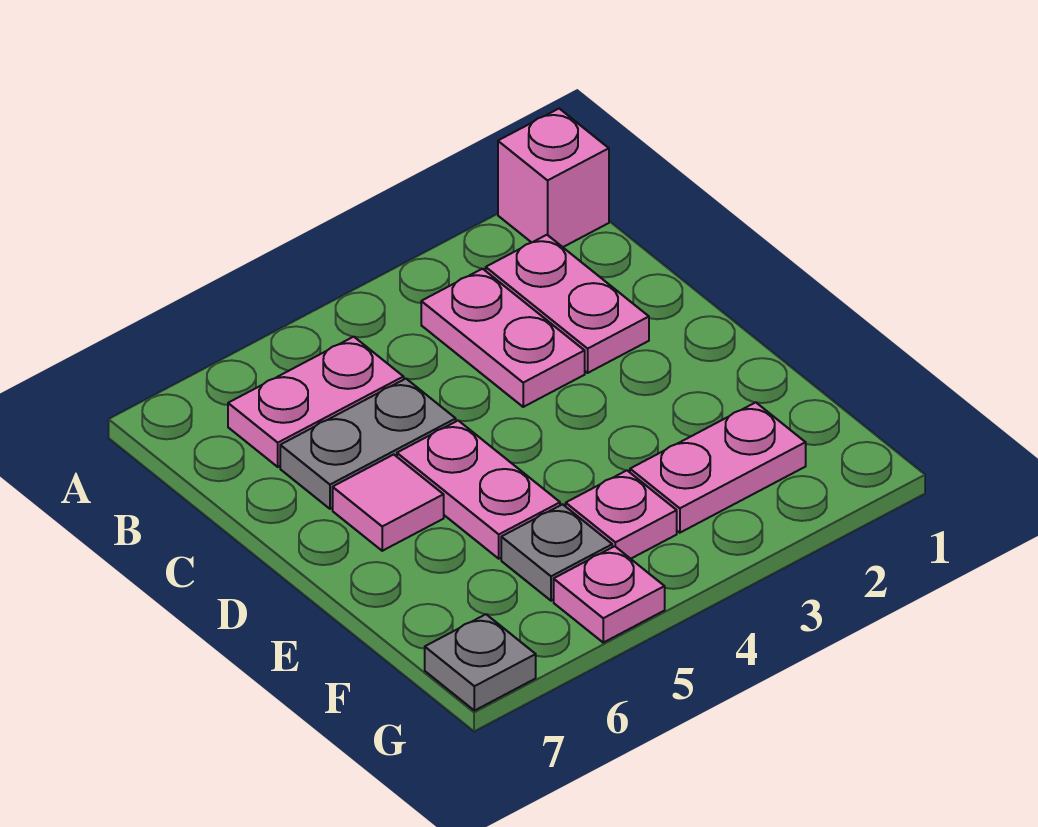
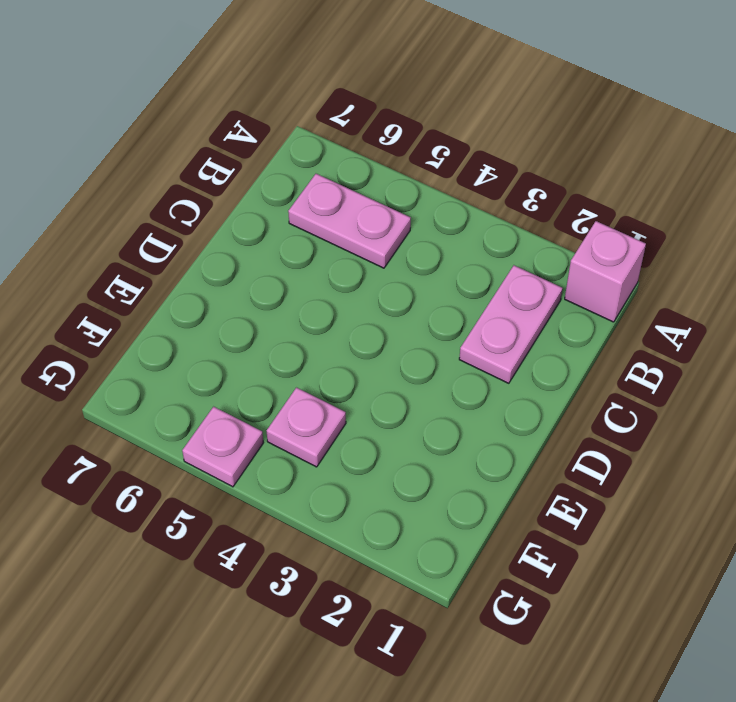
none -> pink 1x2 plate [421,269,585,407]
none -> grey 1x2 plate [280,379,456,509]
none -> pink 1x2 plate [397,421,560,559]

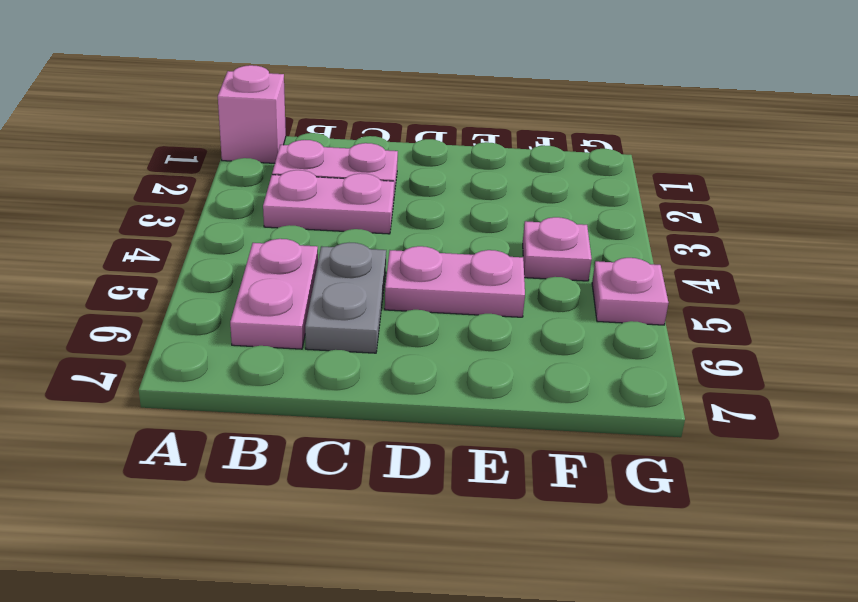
none -> pink 1x1 tile [333,455,444,551]
none -> pink 1x2 plate [630,402,806,533]
none -> grey 1x1 plate [501,504,612,601]

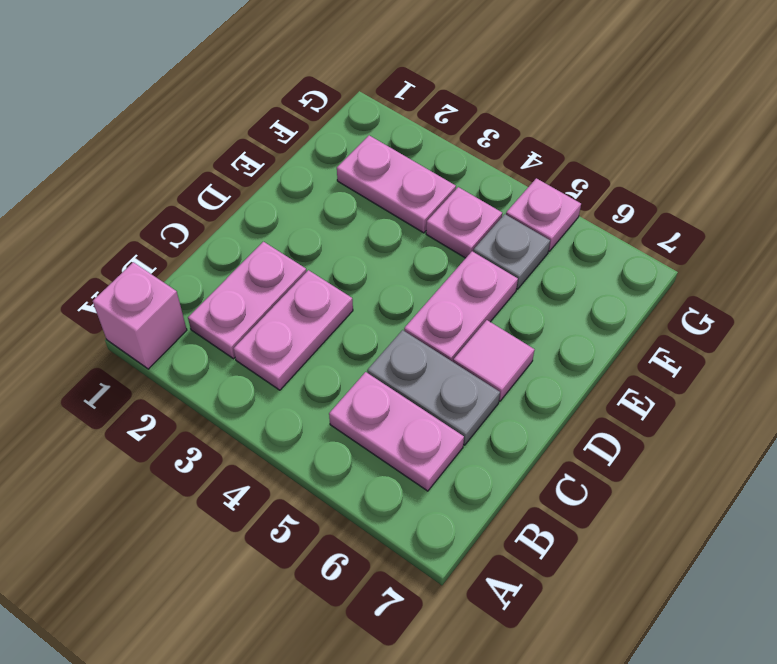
none -> grey 1x1 plate [425,614,536,711]

